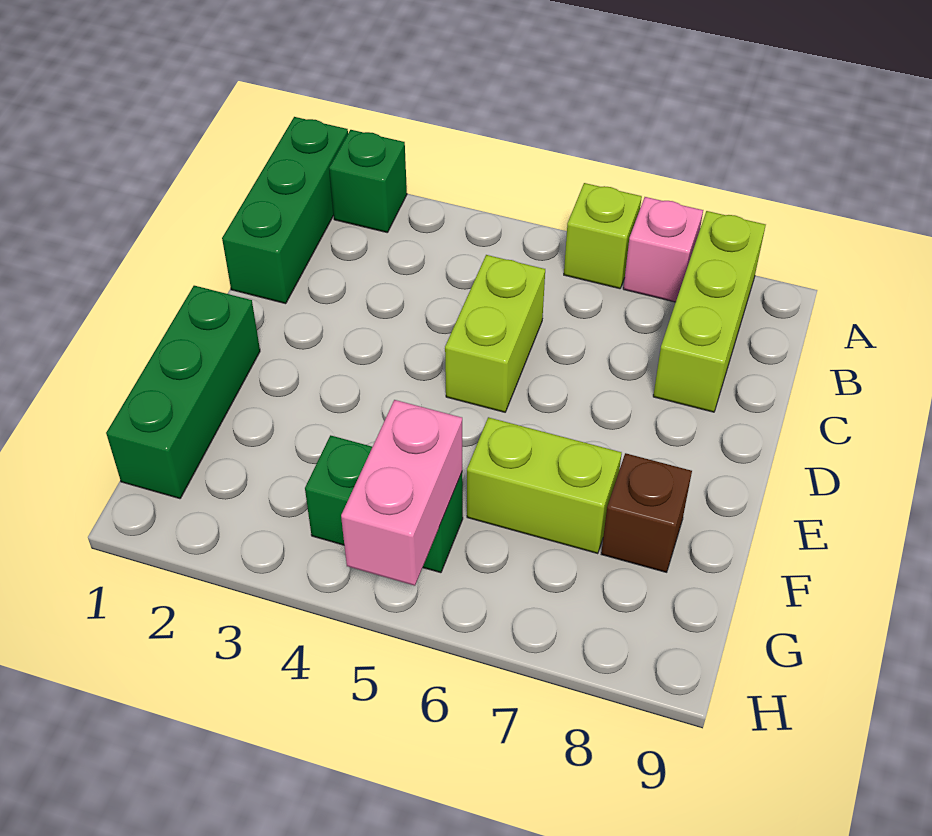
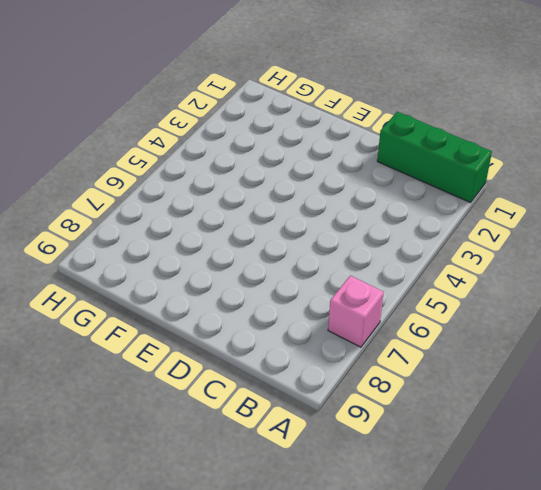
none -> green 1x1 brick [329,130,407,233]
none -> lime 1x1 brick [564,183,642,289]

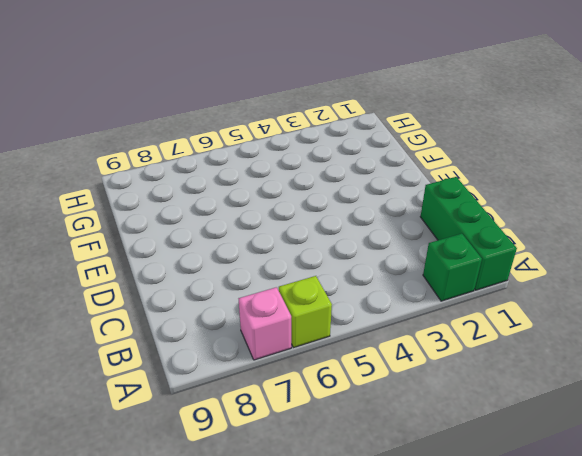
none -> lime 1x3 brick [653,211,766,412]
none -> lime 1x2 brick [445,255,545,412]

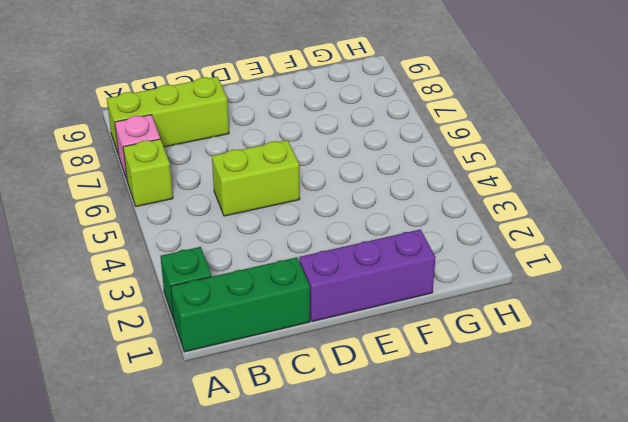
purple 1x3 brick [299,229,436,322] -> green 1x3 brick [106,286,260,499]
none -> lime 1x2 brick [467,417,622,554]
none -> brown 1x1 brick [601,453,692,572]

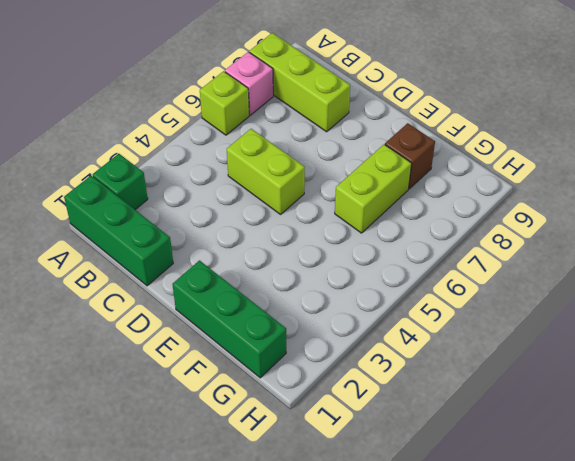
none -> green 1x2 brick [305,435,463,573]
none -> pink 1x2 brick [341,400,462,586]

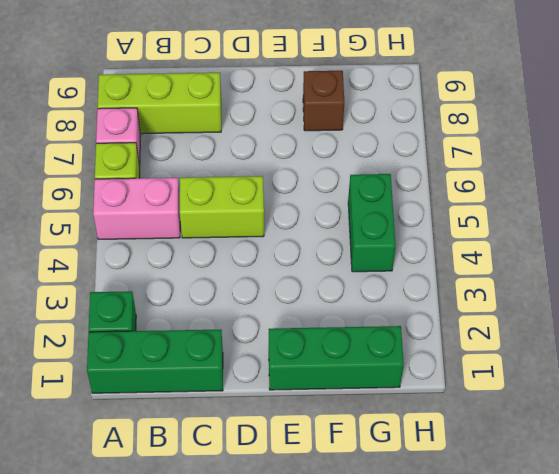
pink 1x2 brick [93,178,180,240] -> pink 1x2 brick moved to [341,400,462,586]
none -> lime 1x2 brick [467,417,622,554]

